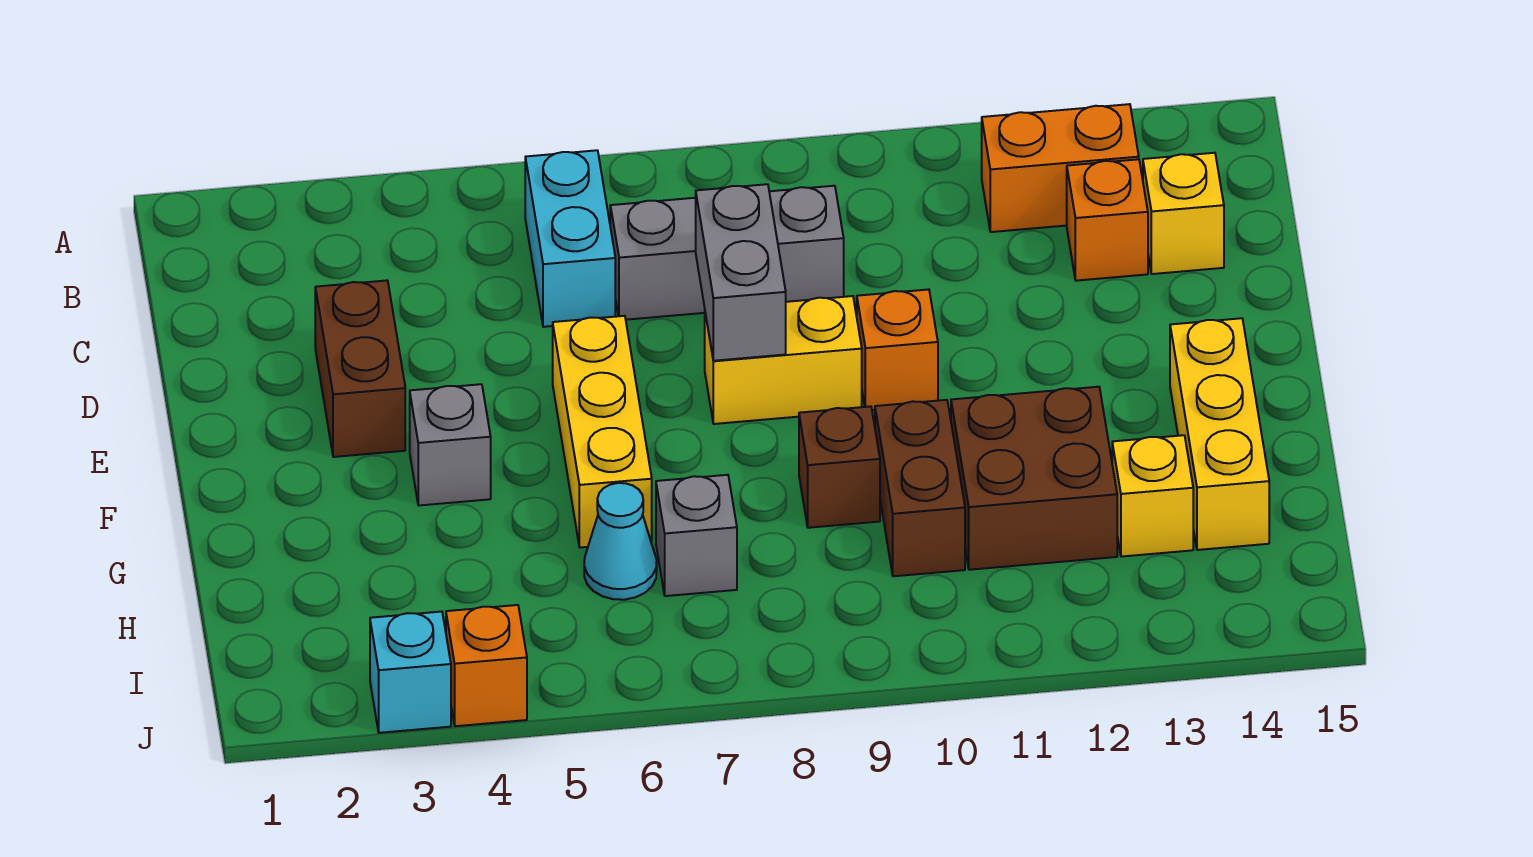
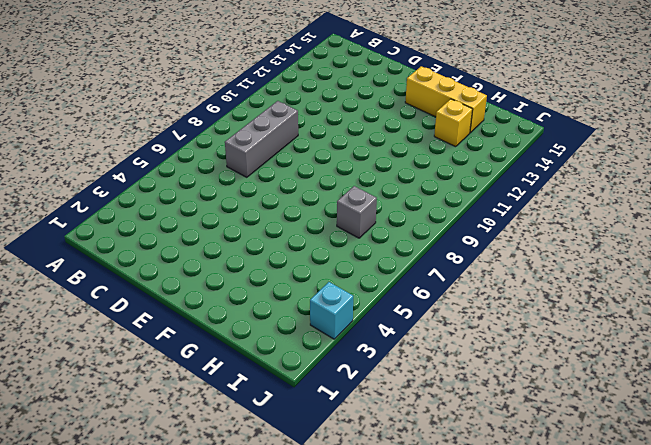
none -> cyan 1x2 brick [525,150,615,327]
none -> orange 1x2 brick [982,104,1139,232]
none -> orange 1x1 brick [1067,159,1148,281]

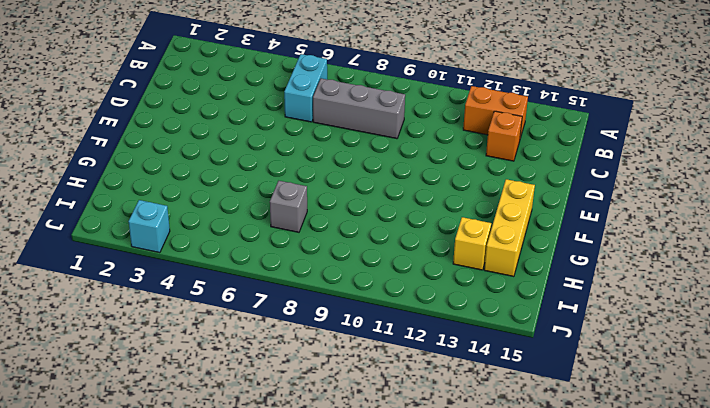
none -> yellow 1x1 brick [1143,153,1224,274]
none -> brown 1x2 brick [315,280,405,457]
none -> yellow 1x3 brick [553,316,652,547]

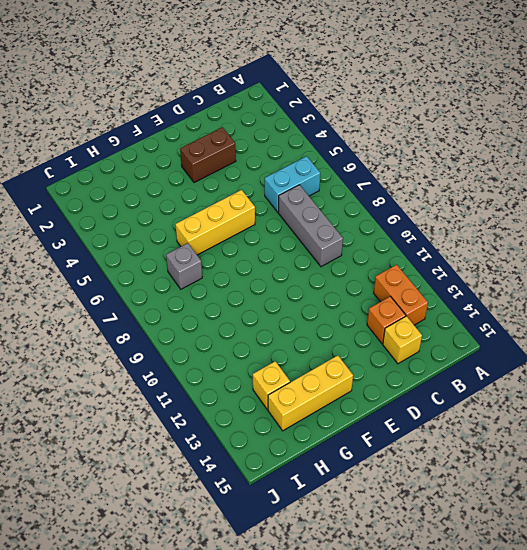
none -> yellow 1x2 brick [705,296,862,424]
none -> orange 1x1 brick [857,289,938,410]
none -> grey 1x1 brick [410,384,491,505]

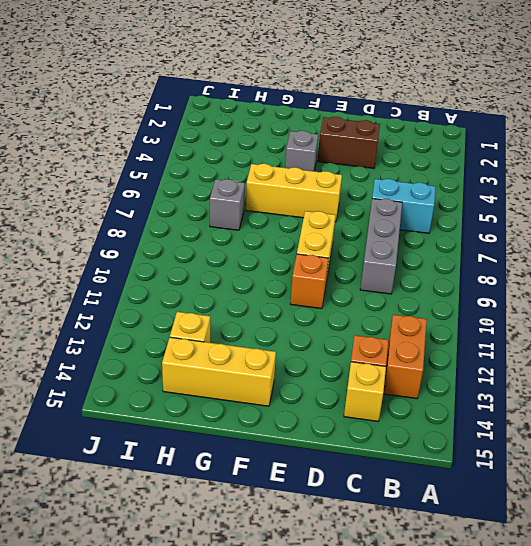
none -> brown 1x1 brick [799,406,880,528]
none -> brown 1x2 brick [875,400,965,576]
none -> brown 2x2 brick [951,387,1117,570]

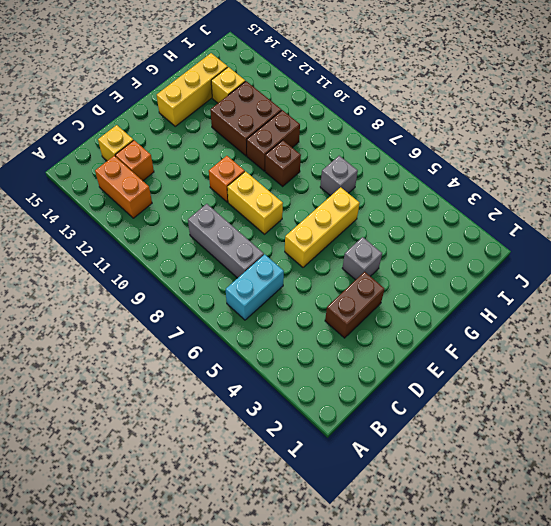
none -> cyan 1x1 cone [584,483,657,600]
none -> cyan 1x1 brick [370,612,451,733]
none -> orange 1x1 brick [446,605,527,726]

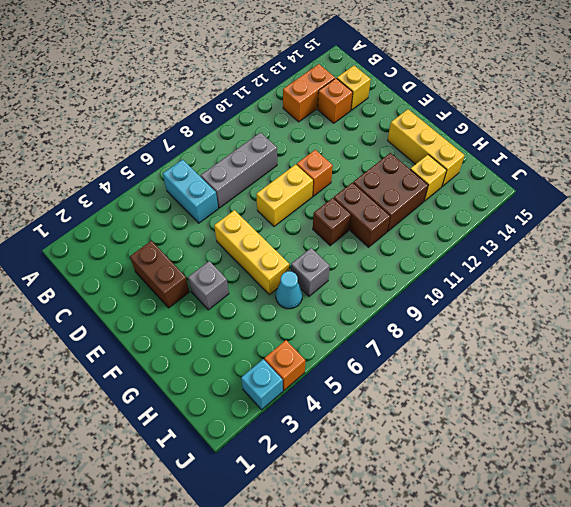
none -> grey 1x2 brick [696,184,786,361]

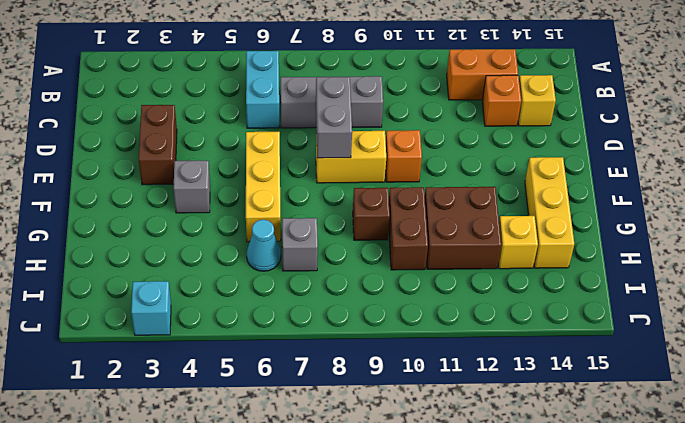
none -> orange 1x1 brick [446,605,527,726]

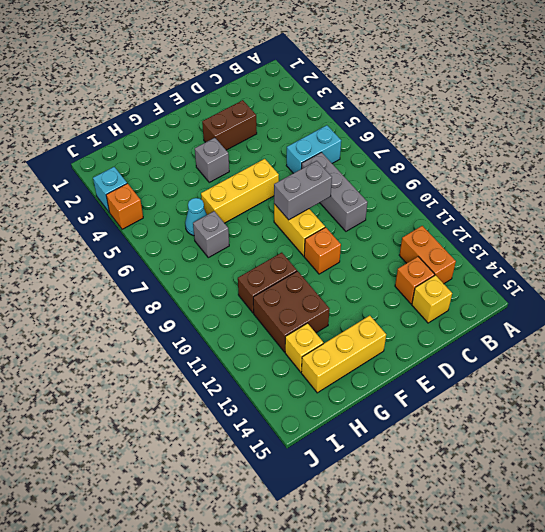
none -> brown 1x1 brick [799,406,880,528]

